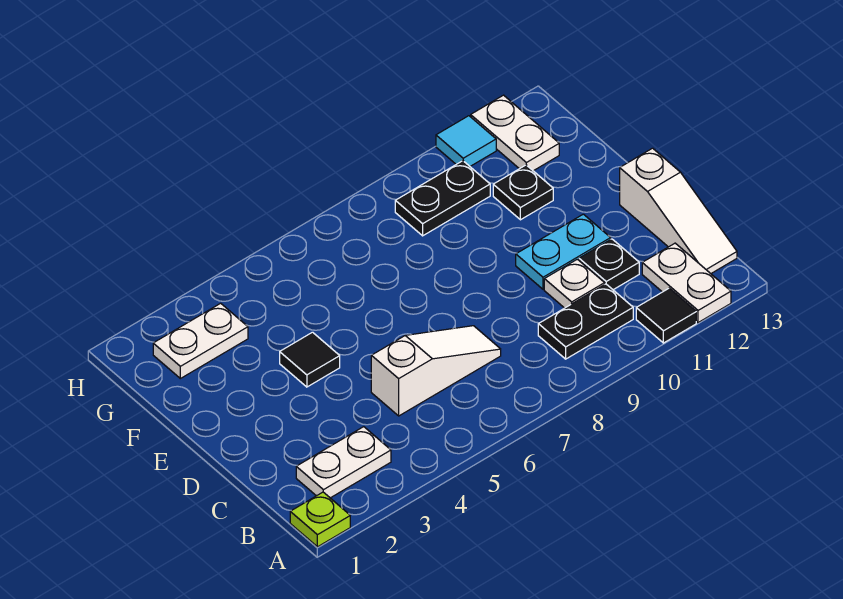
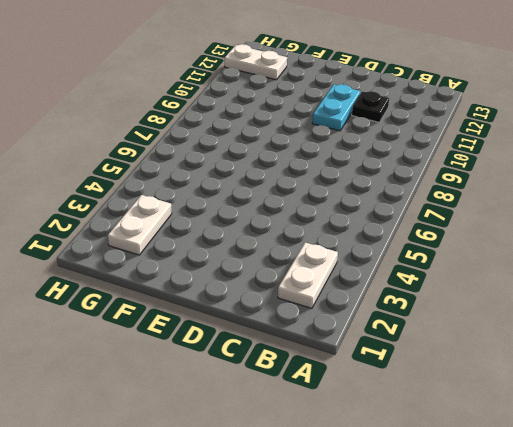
none -> lime 1x1 plate [290,492,350,547]
none -> black 1x1 tile [636,288,696,343]
none -> white 1x2 plate [642,243,731,323]

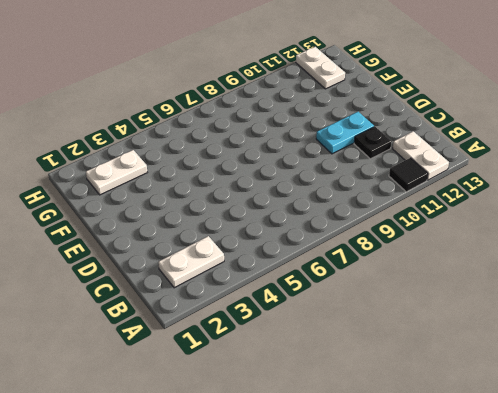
none -> lime 1x1 plate [290,492,350,547]
none -> black 1x2 plate [538,284,633,359]
none -> white 1x3 slope [620,148,737,273]

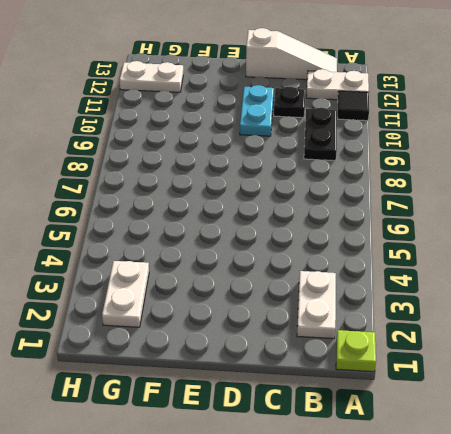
none -> white 1x3 slope [371,326,501,416]
none -> white 1x1 plate [544,259,605,308]
none -> black 1x1 tile [280,332,340,387]

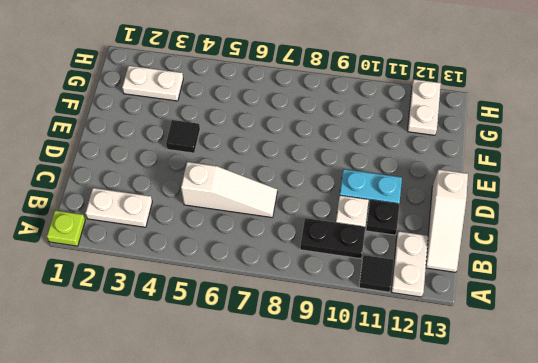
none -> black 1x1 plate [493,165,553,220]
none -> black 1x2 plate [395,161,490,236]
none -> cyan 1x1 tile [436,116,496,166]

